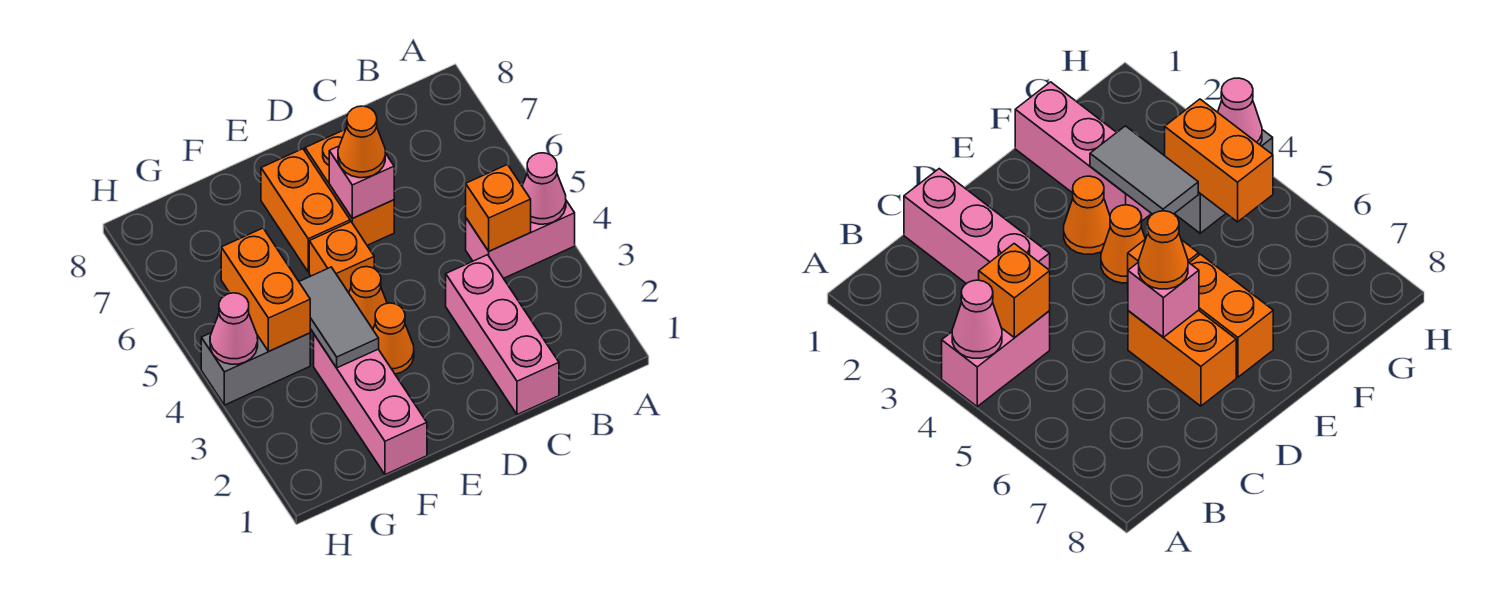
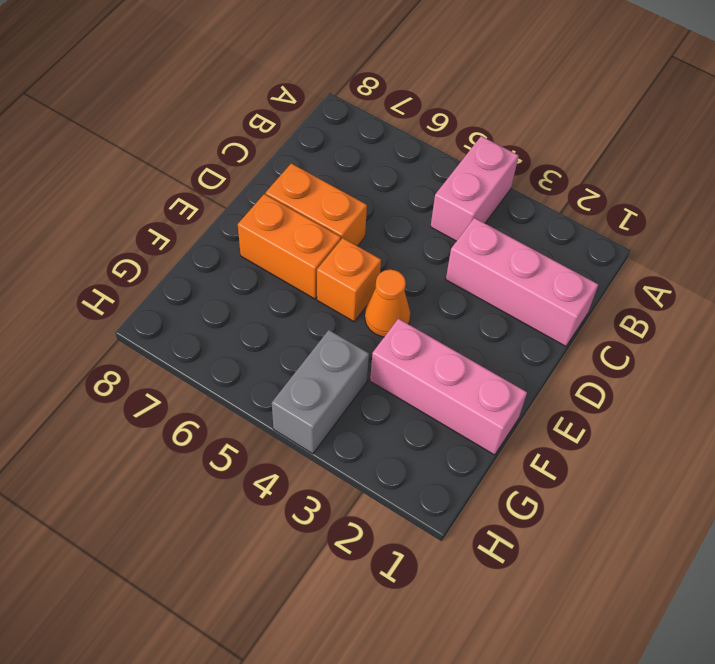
none -> orange 1x1 cone [373,303,414,374]
none -> pink 1x1 cone [522,153,566,224]
none -> orange 1x1 brick [466,164,531,251]

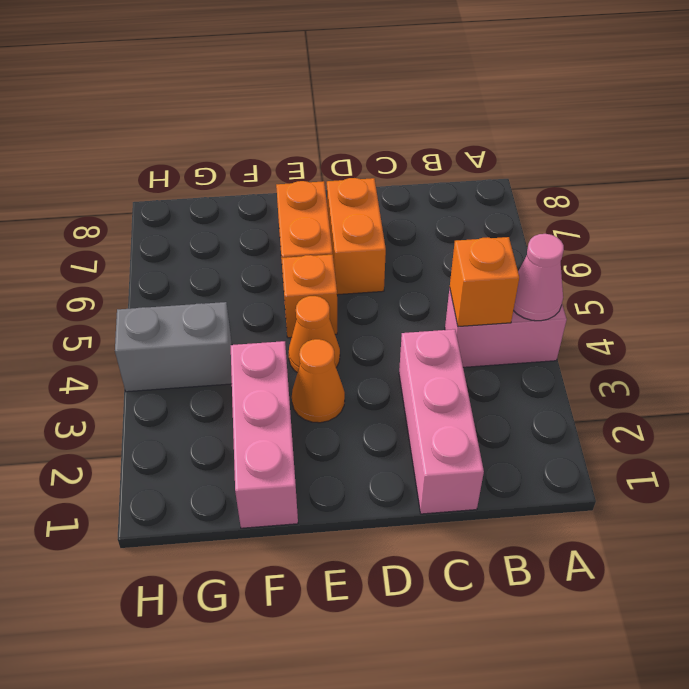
none -> pink 1x1 brick [329,146,394,218]
none -> grey 1x2 tile [299,267,379,368]
none -> orange 1x2 brick [221,228,310,351]

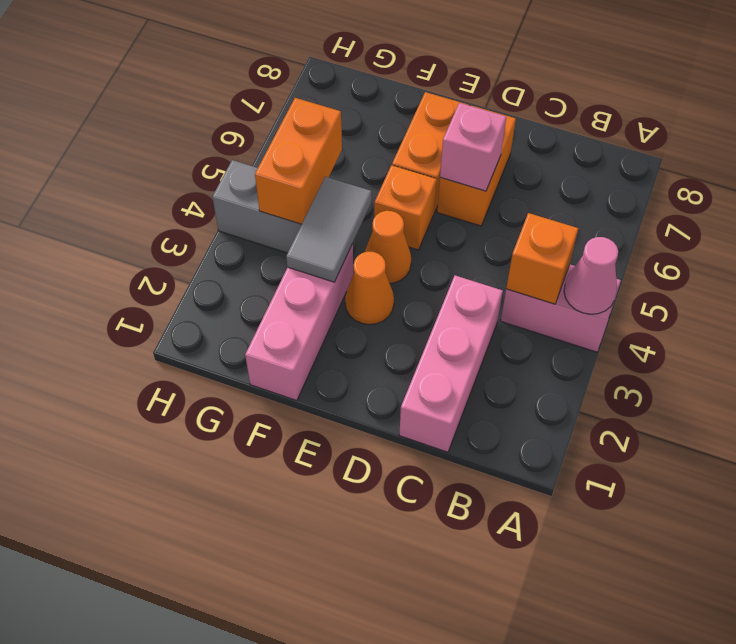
none -> pink 1x1 cone [210,293,258,364]
none -> orange 1x1 cone [338,106,385,178]

